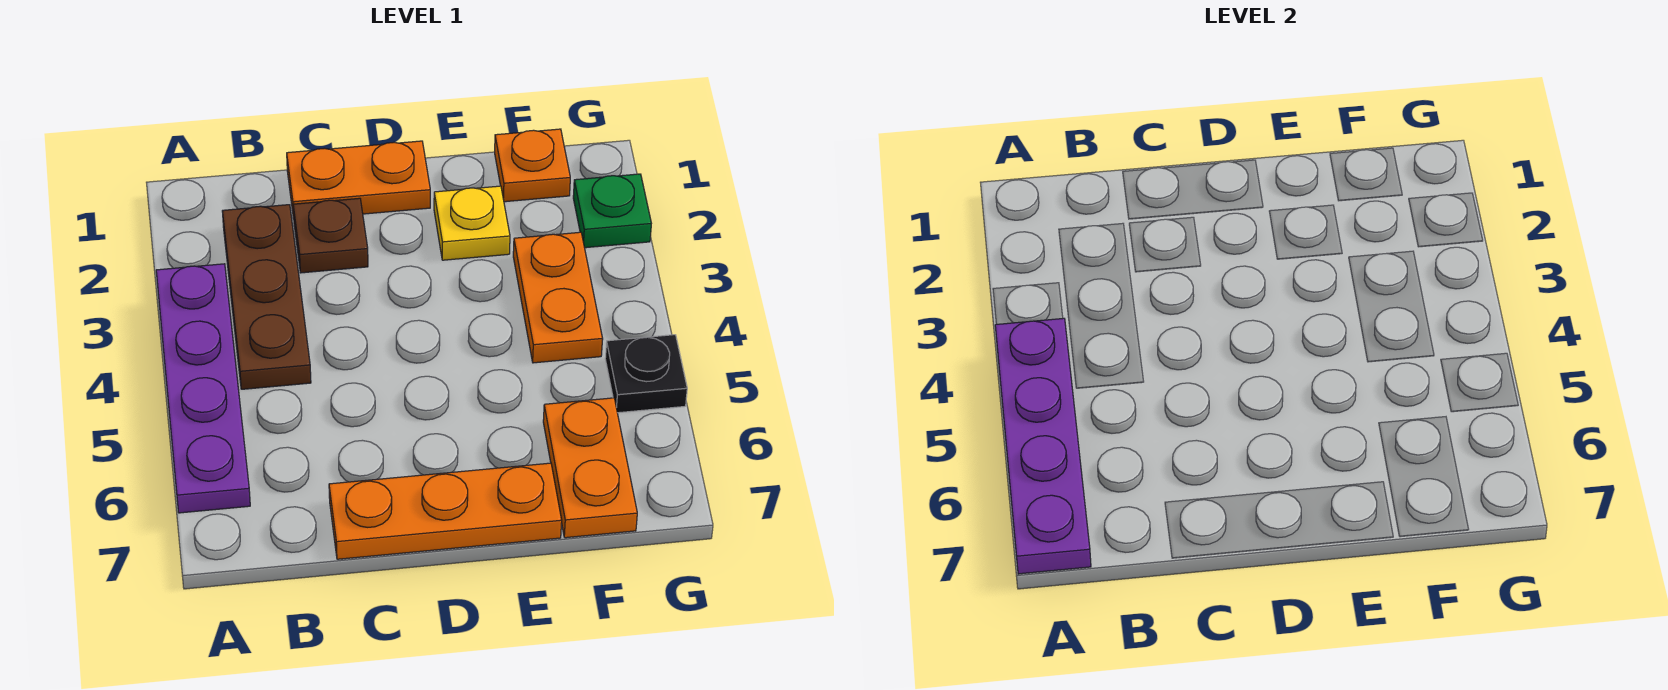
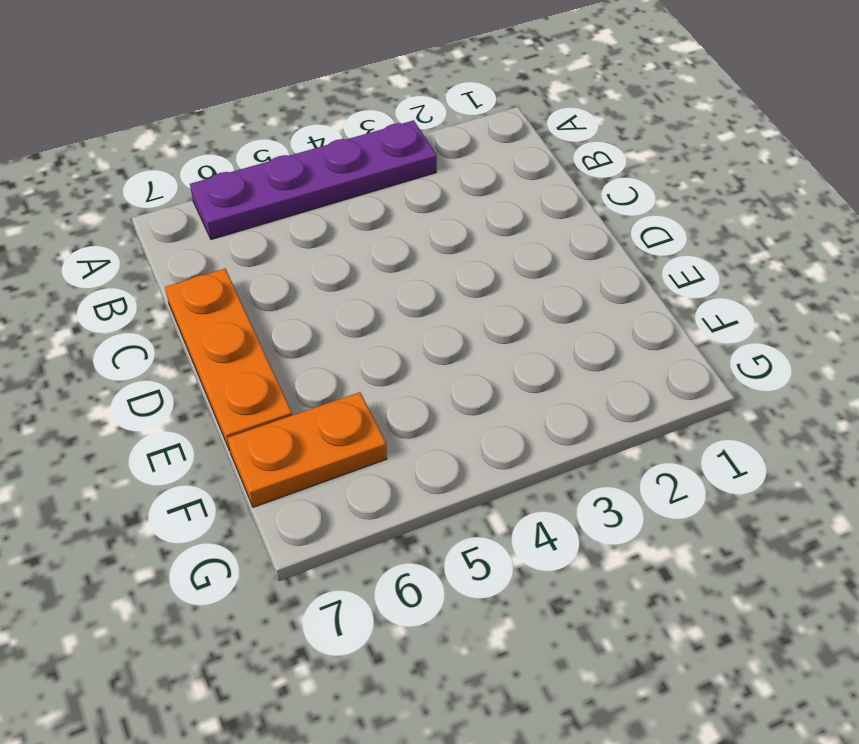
none -> brown 1x3 plate [222,205,311,389]
none -> orange 1x2 plate [287,141,430,219]
none -> brown 1x1 plate [293,198,368,273]

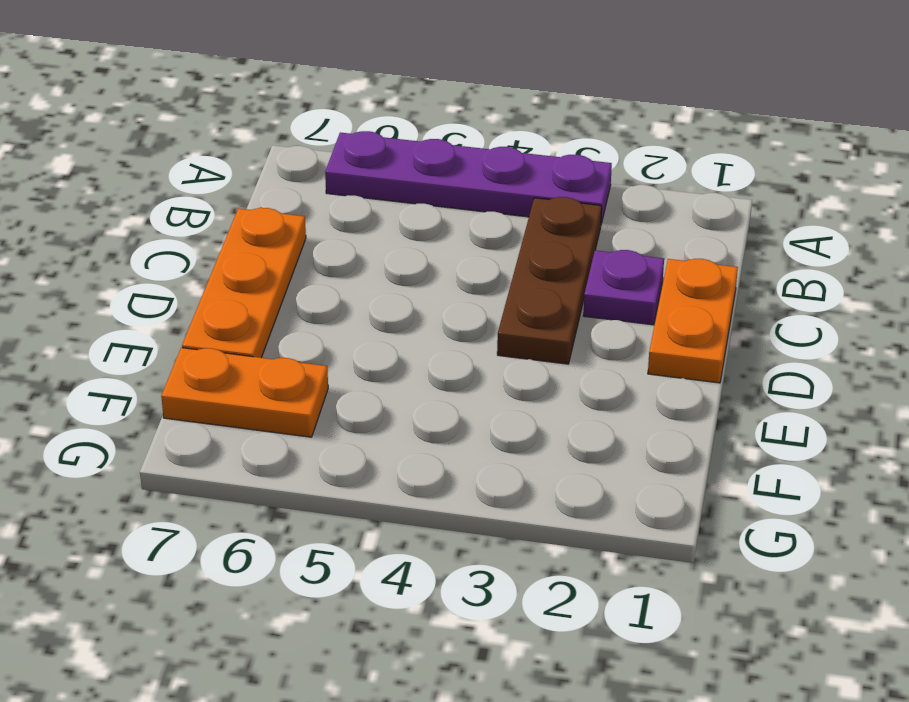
brown 1x3 plate [497,197,602,364] -> brown 1x3 plate turned to [222,205,311,389]
purple 1x1 plate [583,250,664,325] -> brown 1x1 plate [293,198,368,273]
none -> yellow 1x1 plate [434,186,510,260]
none -> orange 1x1 plate [495,129,570,202]
none -> orange 1x2 plate [513,232,603,363]

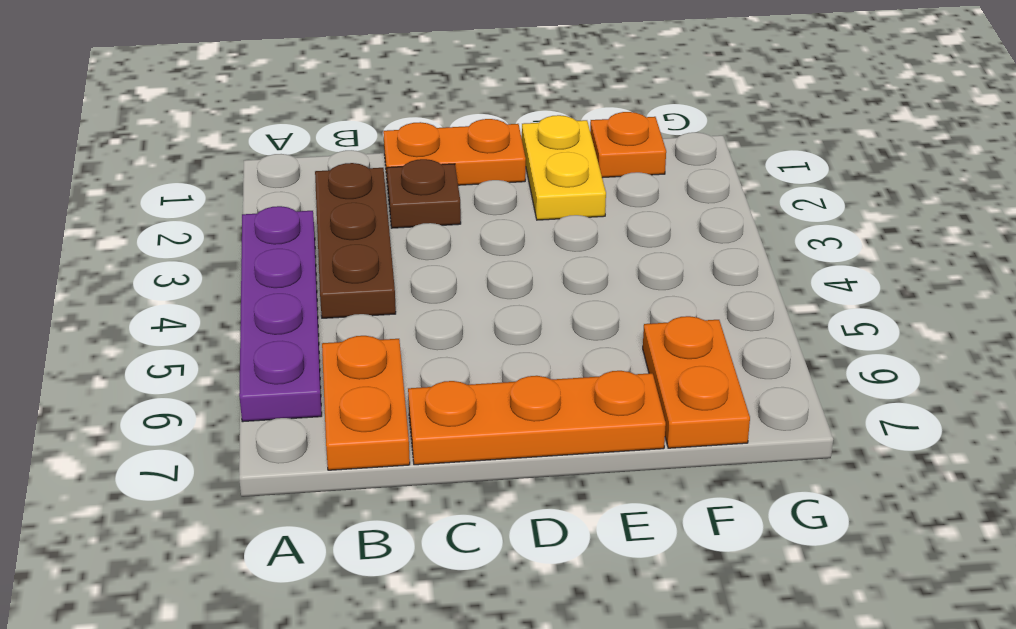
orange 1x2 plate [322,336,410,470] -> orange 1x2 plate moved to [513,232,603,363]
yellow 1x2 plate [522,115,606,220] -> yellow 1x1 plate [434,186,510,260]
none -> green 1x1 plate [573,174,651,248]
none -> black 1x1 plate [605,335,687,413]
none -> purple 1x4 plate [995,318,1091,574]

